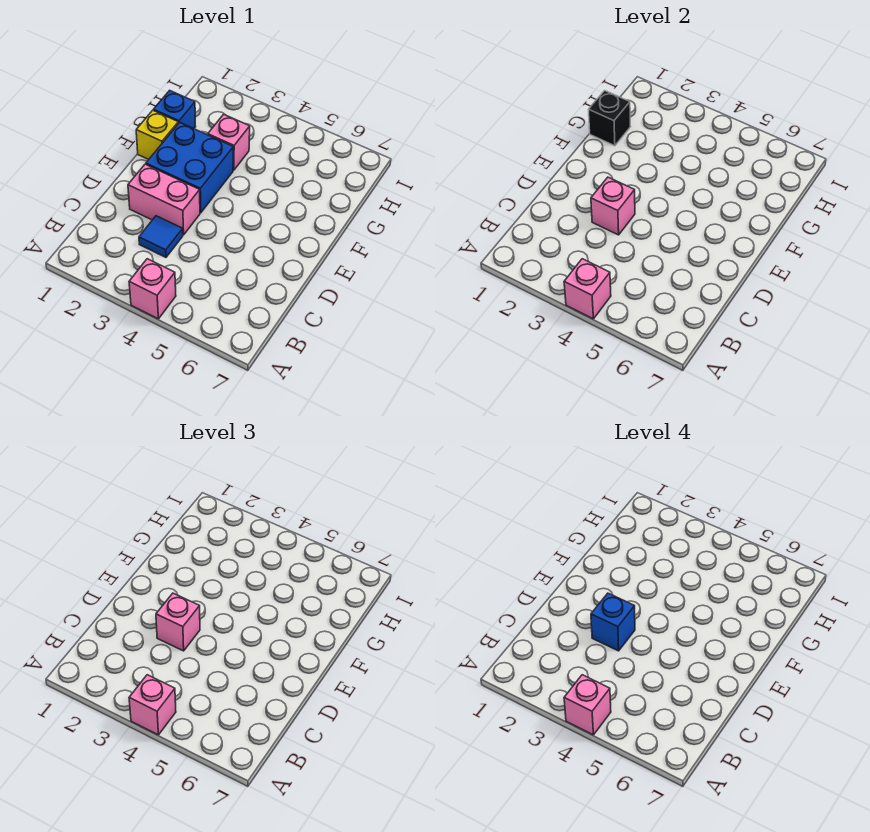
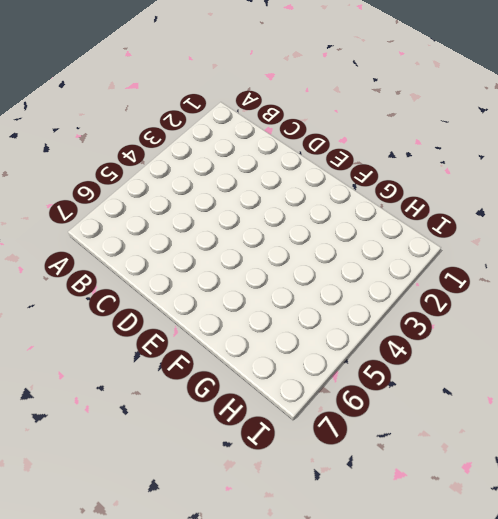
none -> pink 1x1 brick [129,259,176,319]
none -> blue 1x1 tile [139,216,183,257]
none -> pink 1x2 brick [128,164,200,235]

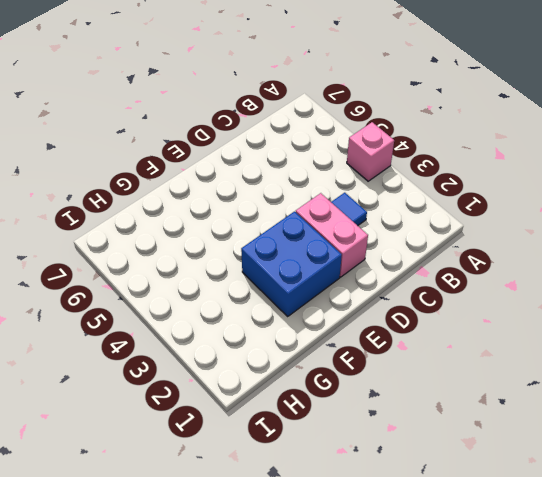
none -> yellow 1x1 brick [136,110,178,160]
none -> blue 1x1 brick [153,90,196,129]
none -> pink 1x1 brick [208,114,250,170]

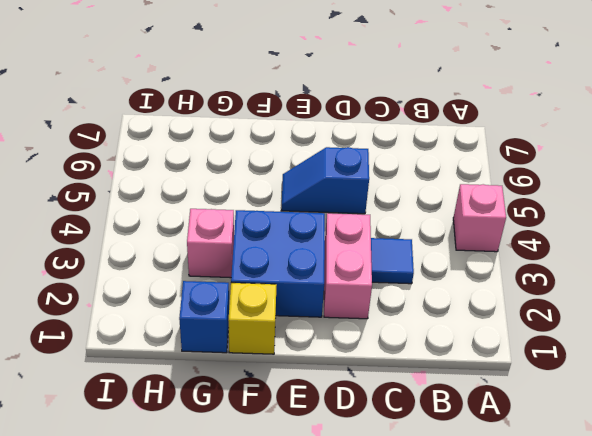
blue 1x2 slope [281,147,369,214] -> none
none -> pink 1x1 brick [564,259,611,319]
none -> pink 1x1 brick [591,177,635,235]
none -> black 1x1 brick [588,90,631,146]

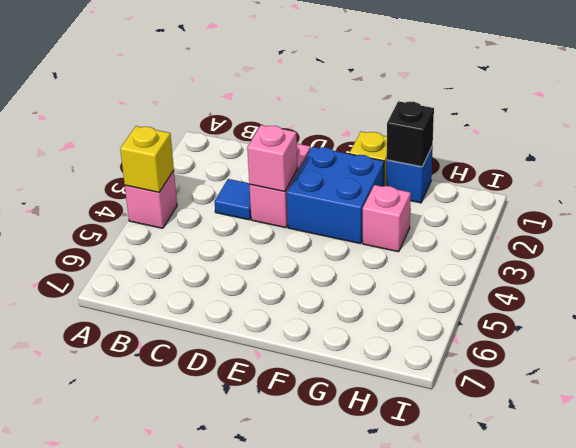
yellow 1x1 brick [120,126,174,192] -> pink 1x1 brick [564,259,611,319]
none -> pink 1x1 brick [129,675,176,735]
none -> pink 1x1 brick [156,593,200,651]
none -> pink 1x1 brick [564,675,611,735]

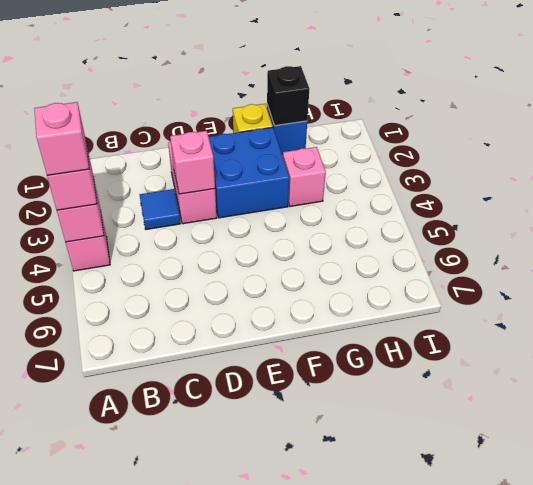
none -> pink 1x1 brick [156,593,200,651]
none -> blue 1x1 brick [591,593,635,651]

